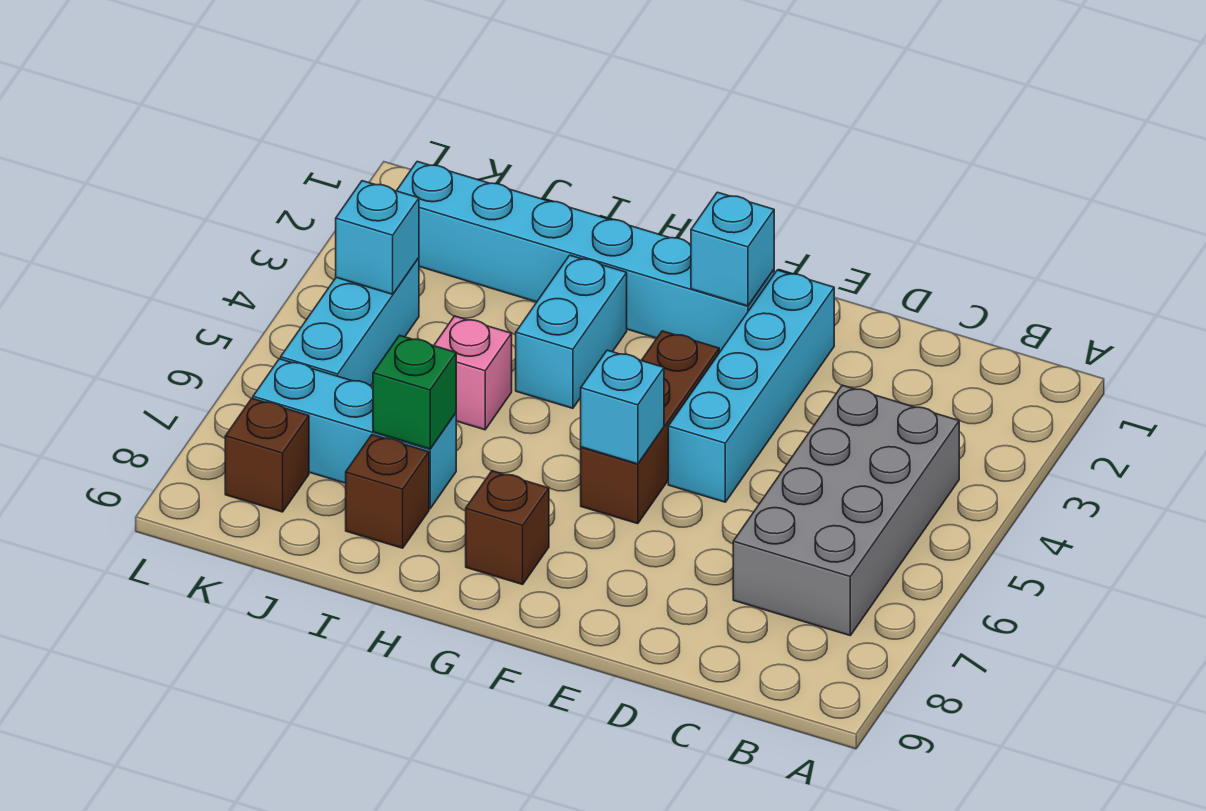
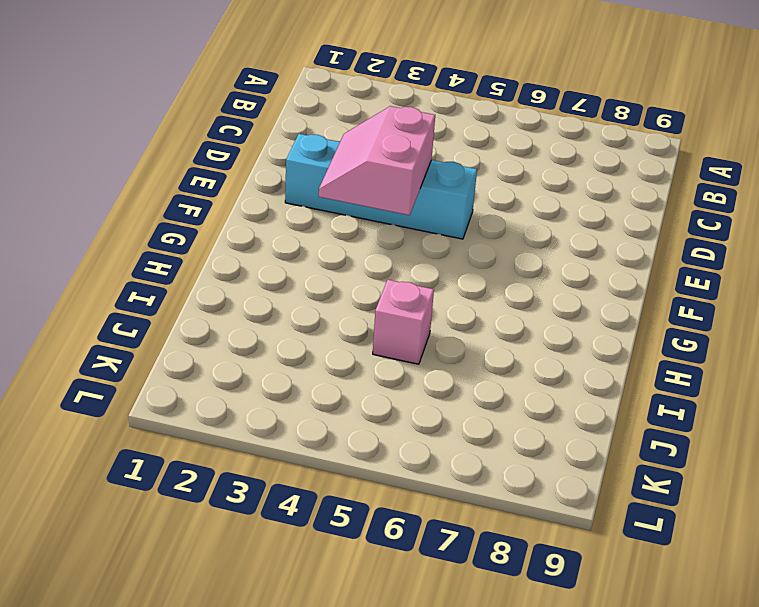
pink 2x2 slope [319,106,435,215] -> none
none -> grey 2x4 brick [733,385,959,635]
none -> cyan 1x6 brick [397,161,774,353]
none -> brown 1x3 brick [581,331,719,524]

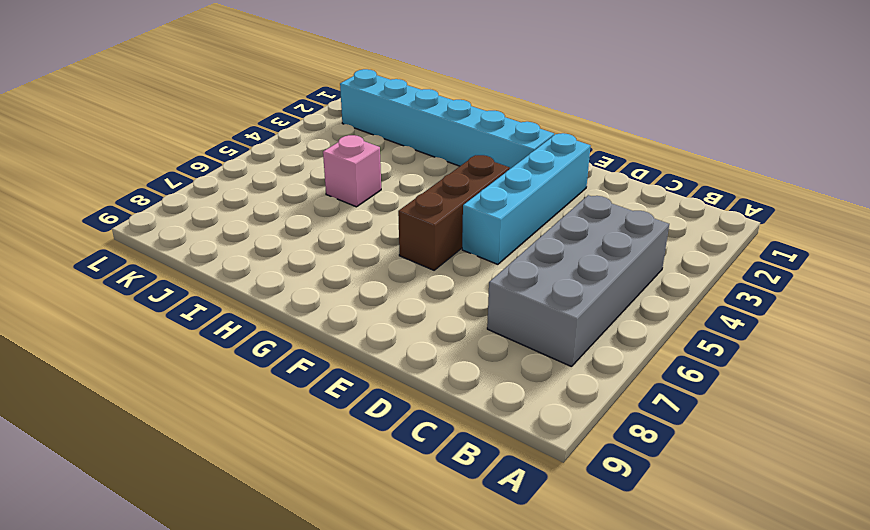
none -> brown 1x1 brick [466,471,549,584]
none -> cyan 1x2 brick [516,255,627,408]
none -> cyan 1x3 brick [253,359,456,509]

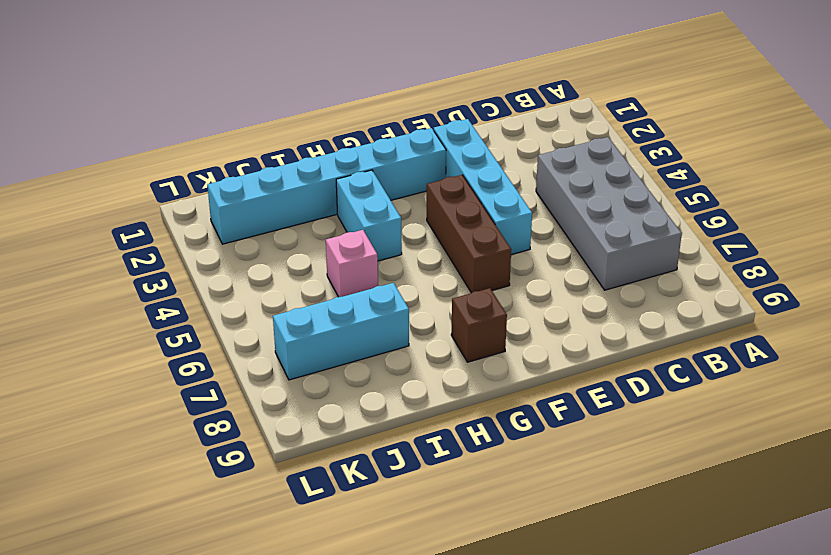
none -> brown 1x1 brick [346,435,429,548]
none -> cyan 1x3 brick [281,258,419,386]
none -> brown 1x1 brick [225,398,309,512]

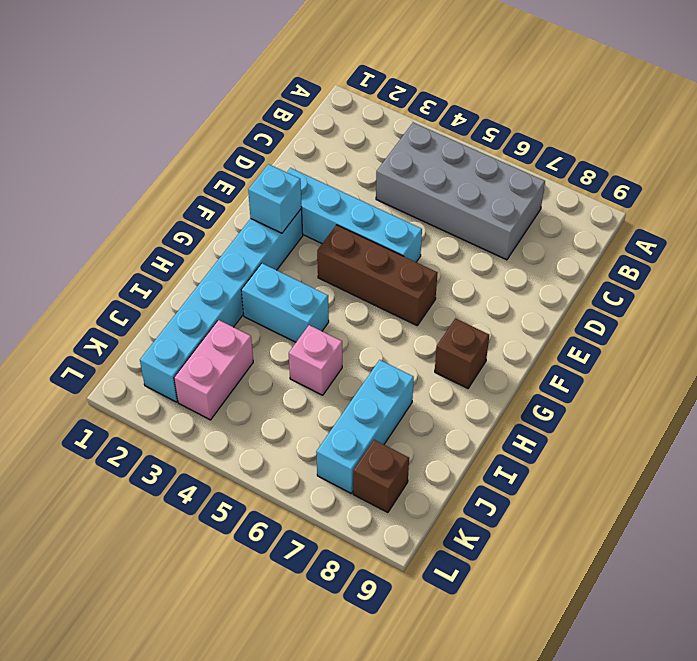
pink 1x2 brick [174,320,253,420] -> none
none -> brown 1x1 brick [346,435,429,548]
none -> cyan 1x3 brick [281,258,419,386]
none -> cyan 1x1 brick [581,350,664,464]

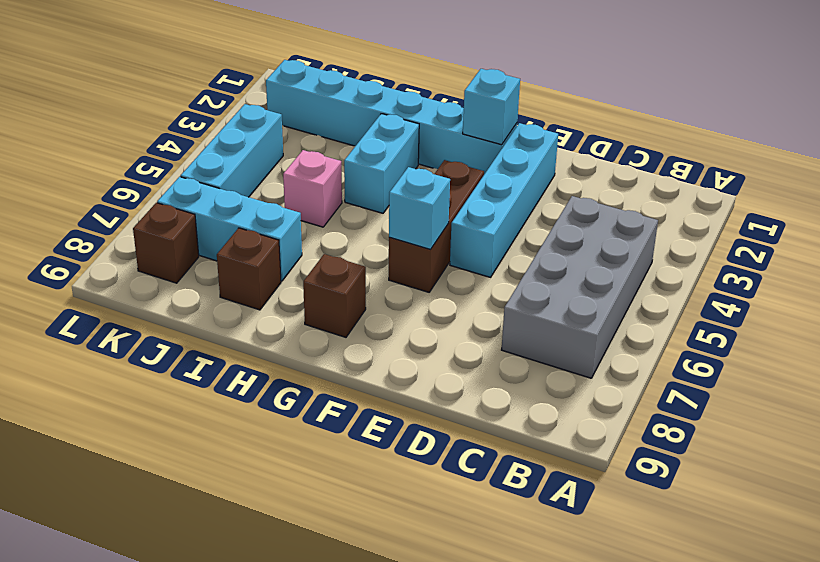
none -> green 1x1 brick [373,335,456,449]
none -> cyan 1x1 brick [336,181,419,294]

